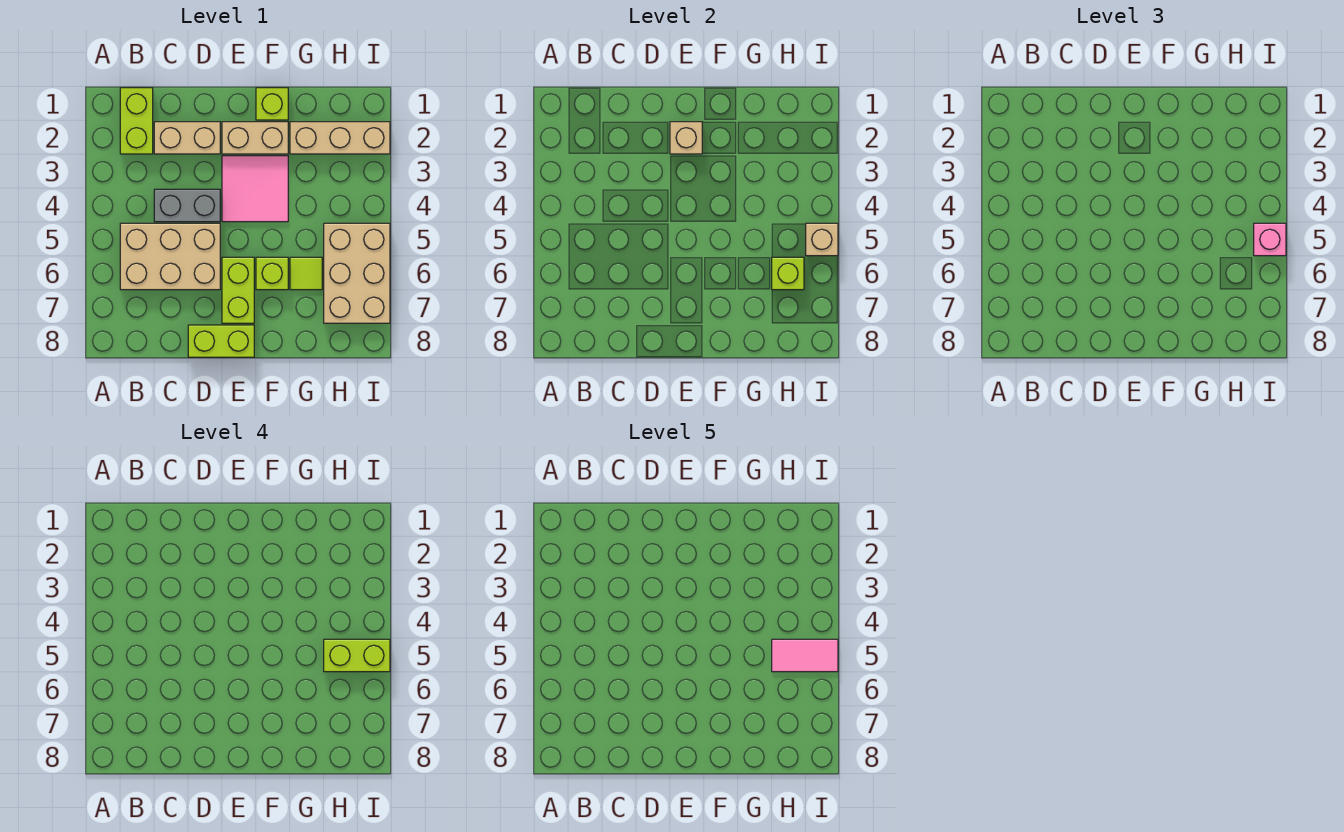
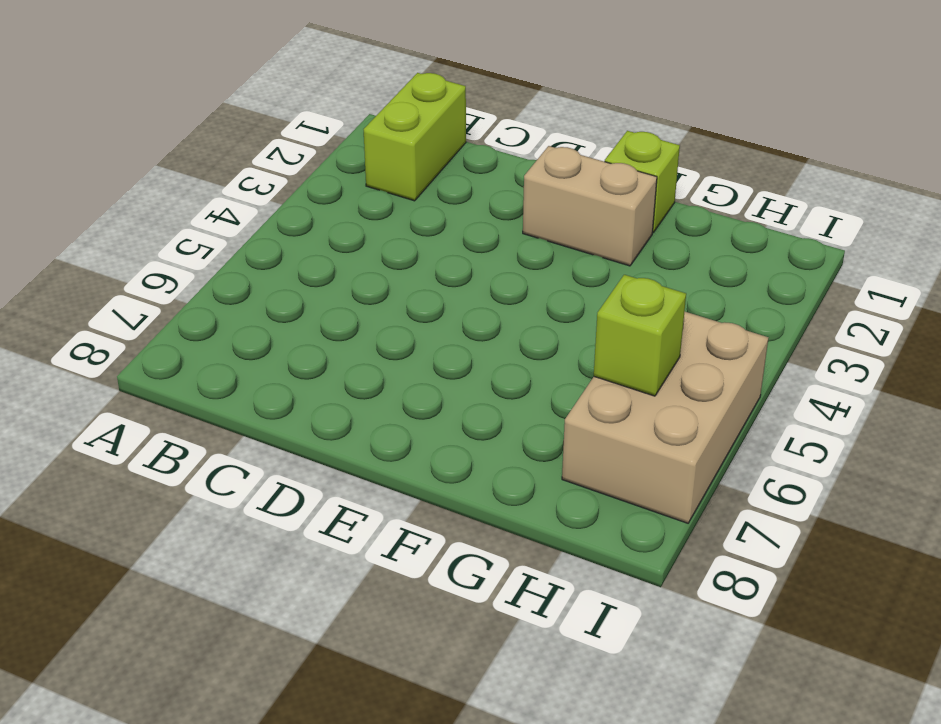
none -> tan 2x3 brick [120,223,220,290]
none -> tan 1x2 brick [154,122,220,154]
none -> grey 1x2 brick [154,189,220,222]

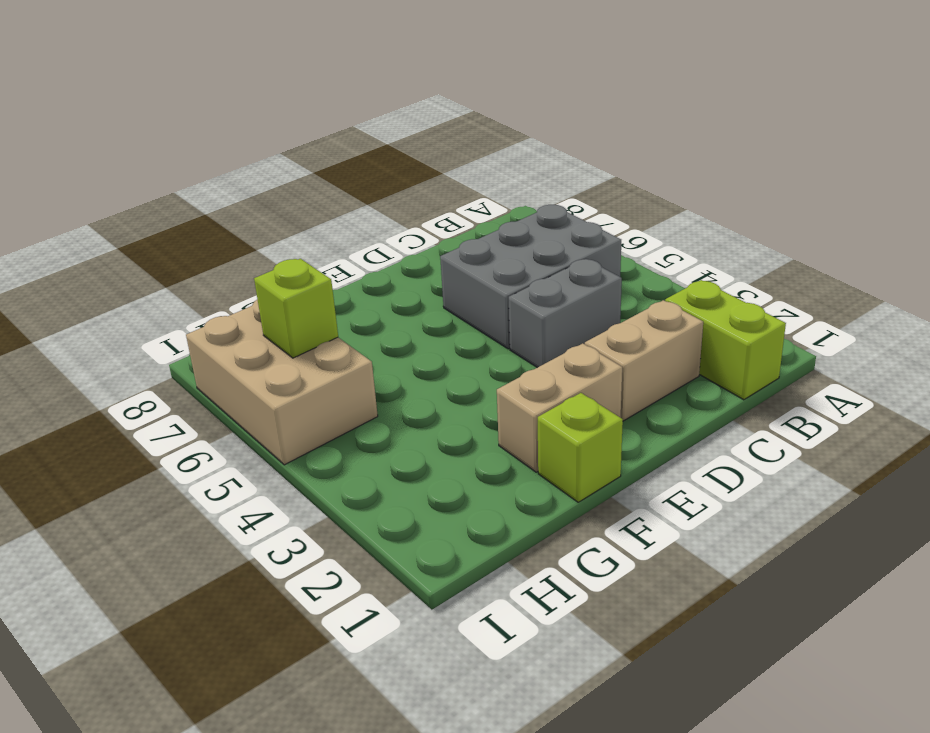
grey 2x3 brick [440,205,621,349] -> tan 2x3 brick [120,223,220,290]
none -> lime 1x2 brick [188,325,254,357]
none -> pink 2x2 tile [222,156,288,222]
none -> lime 1x2 brick [222,257,254,323]

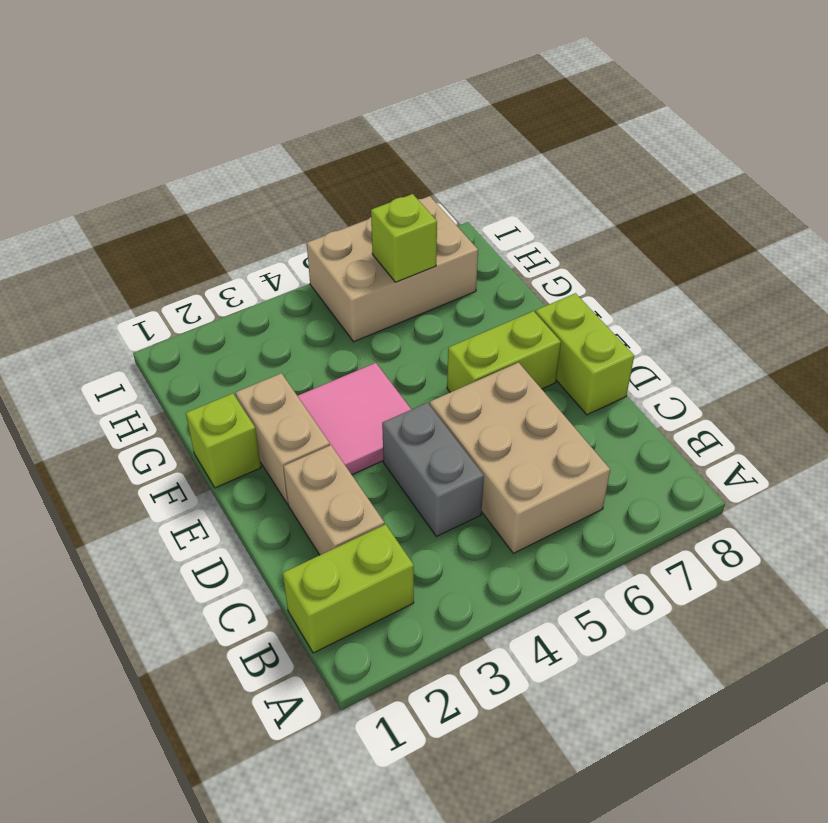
none -> lime 1x1 brick [256,257,288,290]
none -> tan 1x3 brick [290,122,390,154]
none -> lime 1x1 tile [290,257,322,290]

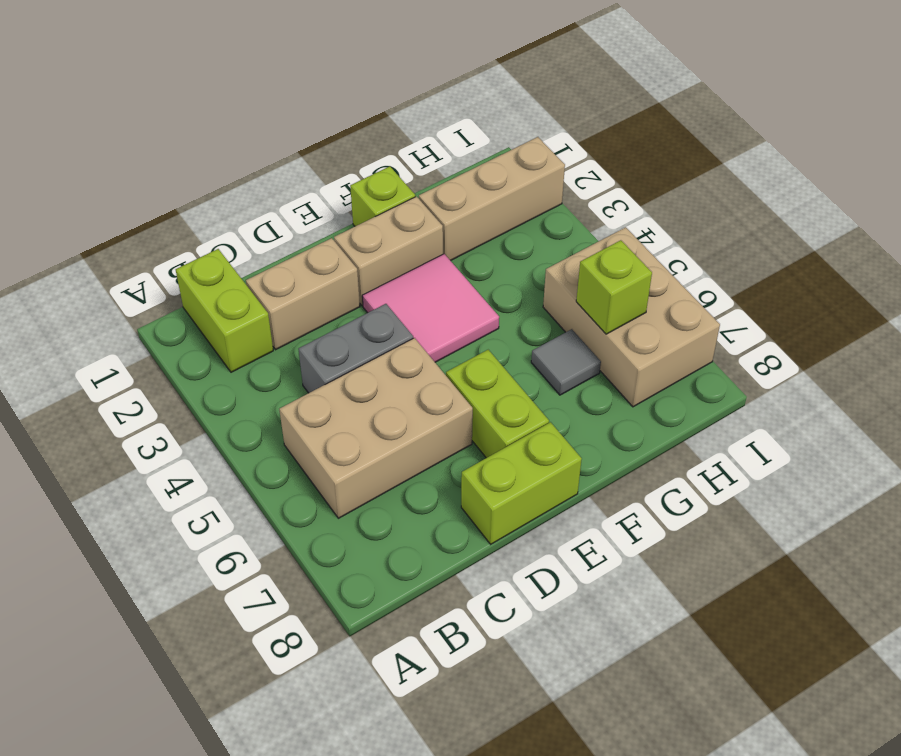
grey 1x1 tile [531,329,601,395] -> lime 1x1 tile [290,257,322,290]
none -> lime 1x1 brick [256,257,288,290]
none -> tan 1x1 brick [670,122,702,154]
none -> tan 1x1 brick [806,223,838,256]

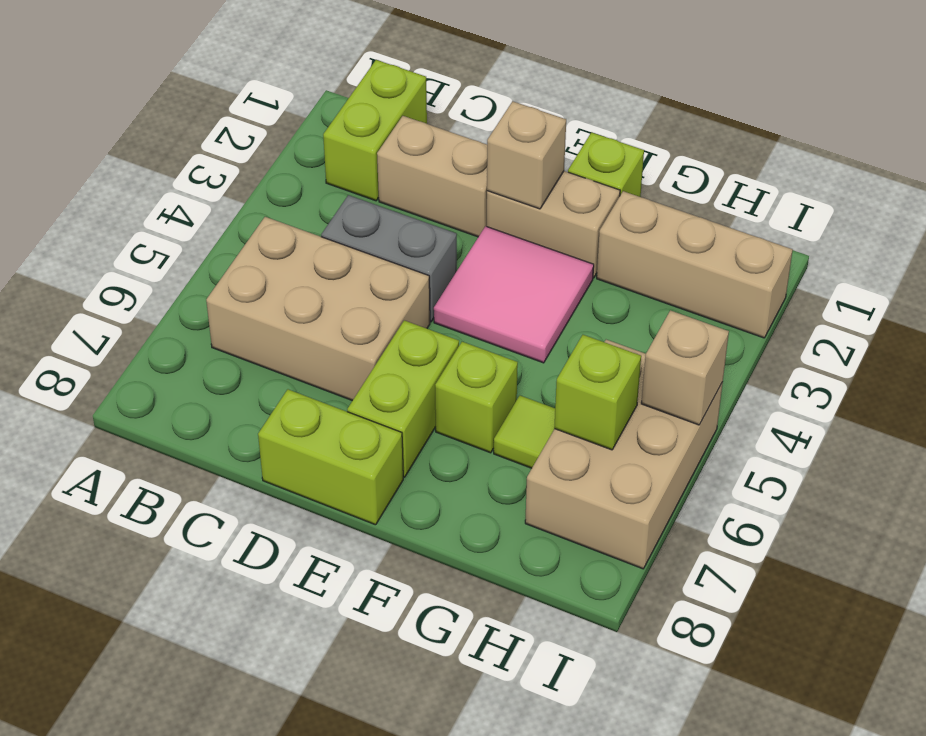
none -> pink 1x1 brick [1254,223,1286,256]
none -> lime 1x2 brick [324,639,390,672]
none -> pink 1x2 tile [772,639,838,672]

